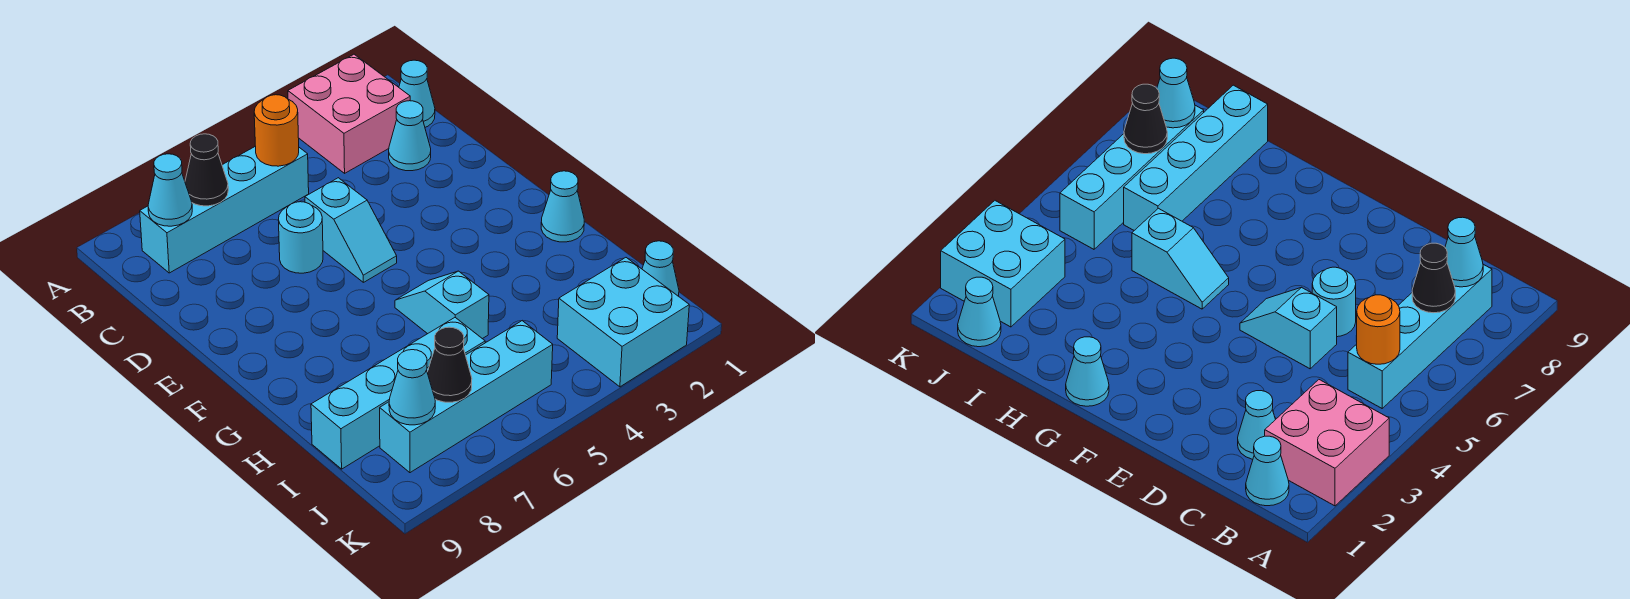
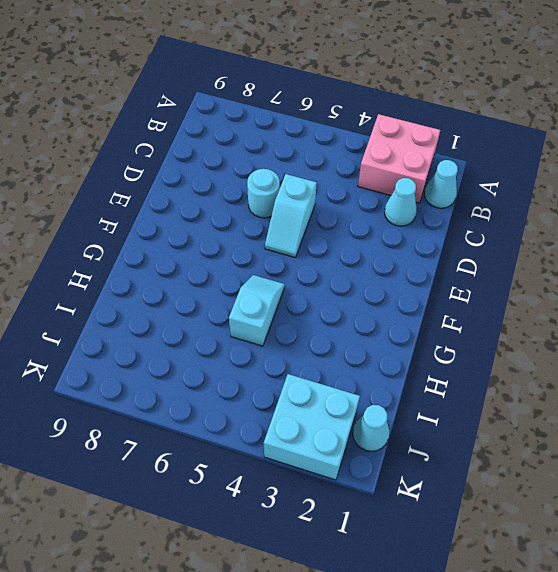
none -> cyan 1x4 brick [140,146,309,273]
none -> cyan 1x1 cone [541,171,584,242]
none -> cyan 1x4 brick [311,318,485,469]

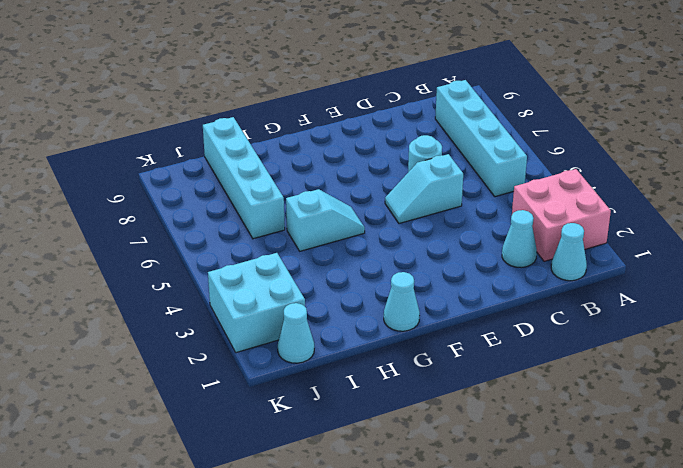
none -> cyan 1x4 brick [380,321,553,473]
none -> orange 1x1 round brick [254,95,299,166]
none -> black 1x1 cone [185,134,228,206]

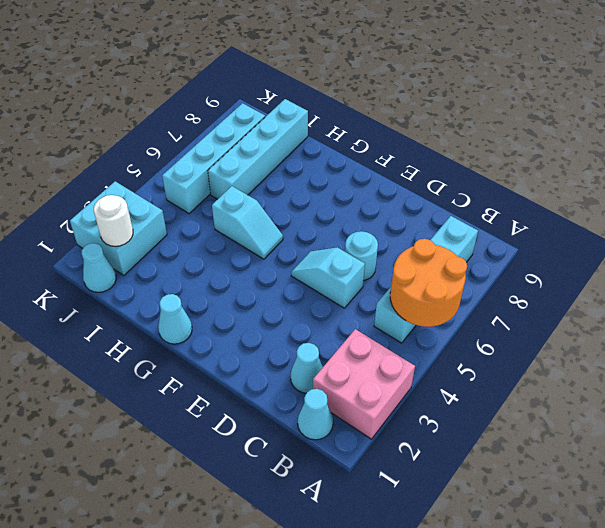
orange 2x2 round brick [390,239,467,327] -> orange 1x1 round brick [254,95,299,166]
white 1x1 round brick [94,195,133,246] -> none
none -> black 1x1 cone [185,134,228,206]
none -> cyan 1x1 cone [148,154,192,226]
none -> black 1x1 cone [427,327,472,402]

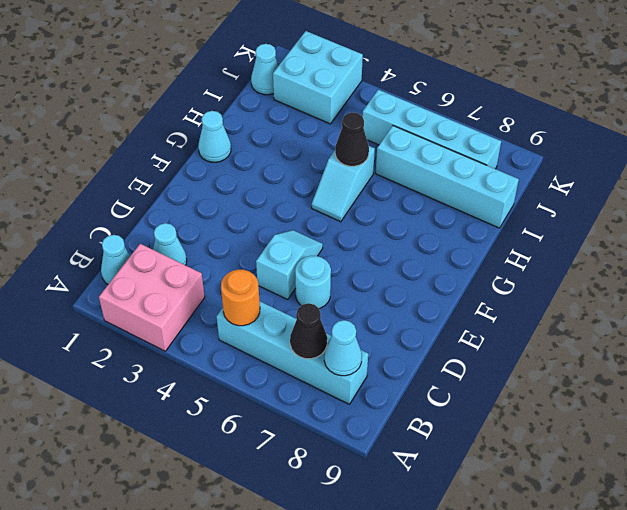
black 1x1 cone [335,113,369,166] -> black 1x1 cone moved to [427,327,472,402]
none -> cyan 1x1 cone [389,350,435,425]

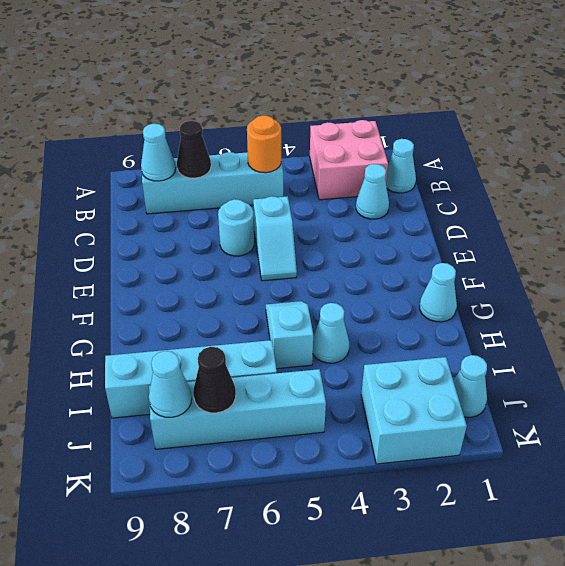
cyan 1x1 cone [313,303,349,363] -> none

